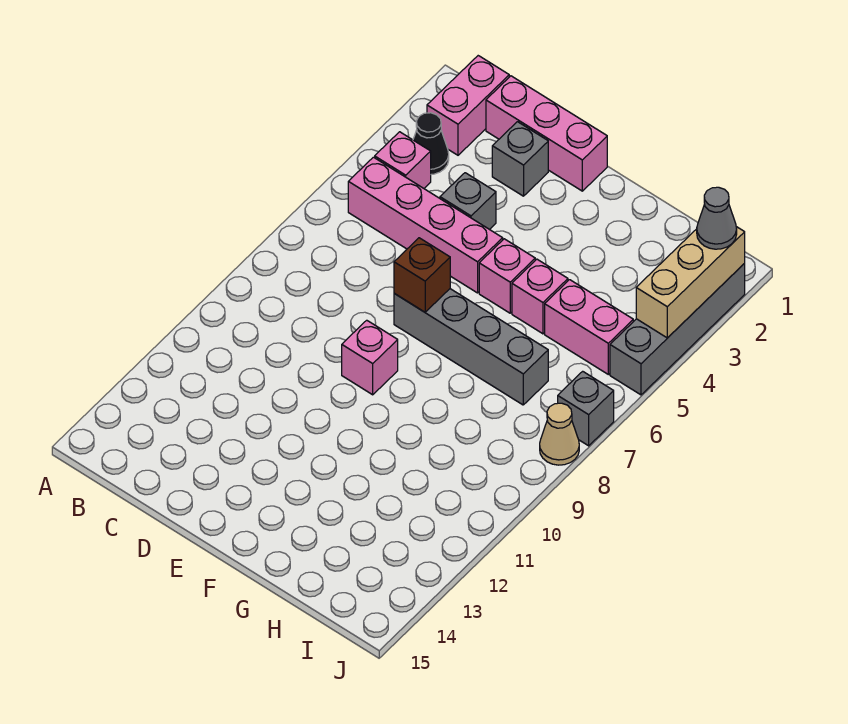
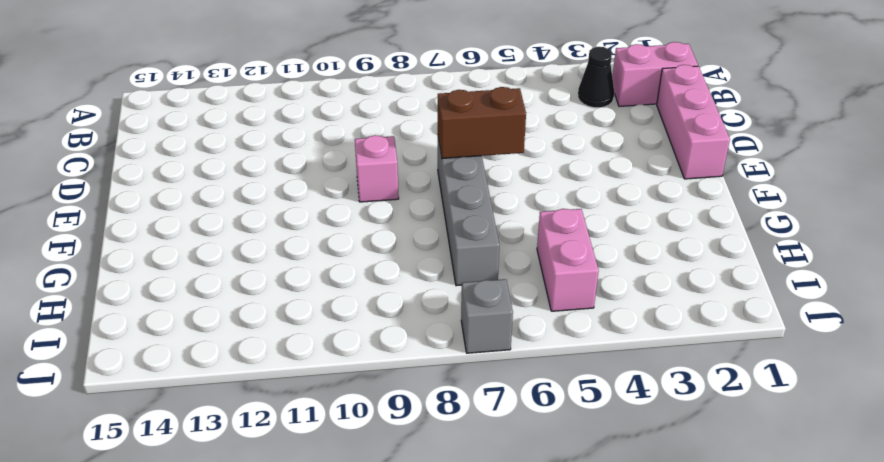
brown 1x2 brick [438,87,526,158] -> brown 1x1 brick [394,238,450,312]
none -> pink 1x1 brick [375,132,431,188]
none -> pink 1x4 brick [348,157,503,293]
none -> grey 1x1 brick [492,122,548,196]

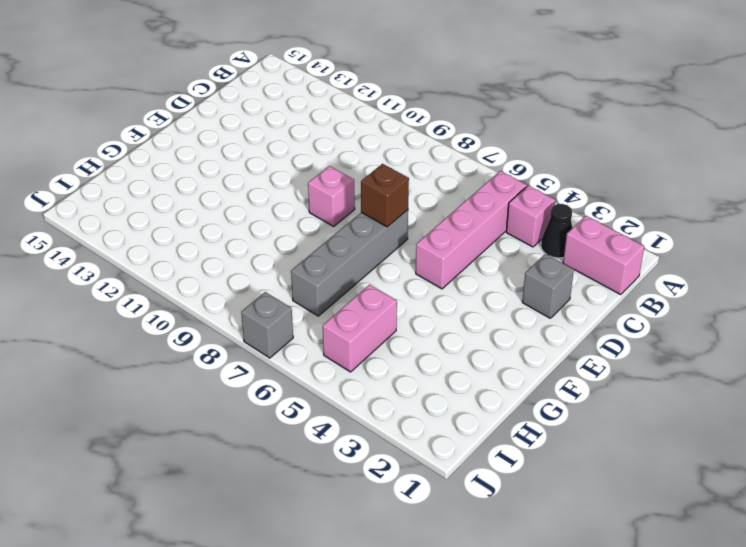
none -> pink 1x3 brick [486,76,607,191]
none -> grey 1x1 brick [440,173,496,229]
none -> pink 1x1 brick [479,239,535,313]

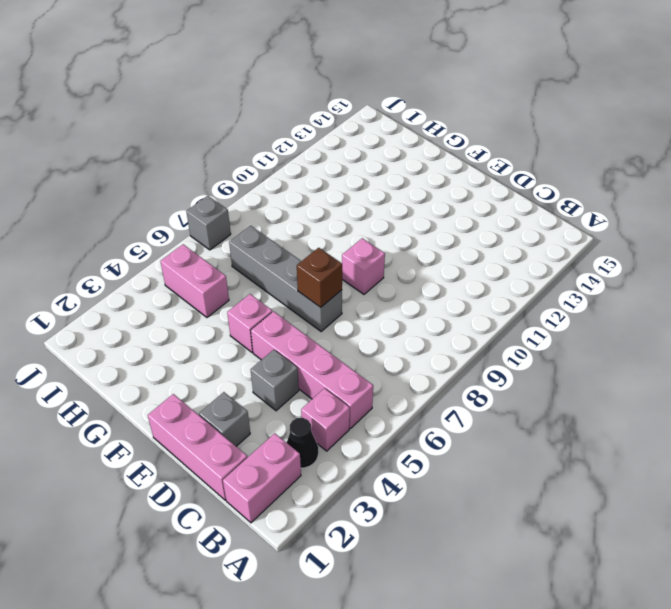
none -> pink 1x1 brick [512,259,568,334]
none -> grey 1x4 brick [610,263,745,395]
none -> tan 1x1 cone [540,403,579,465]

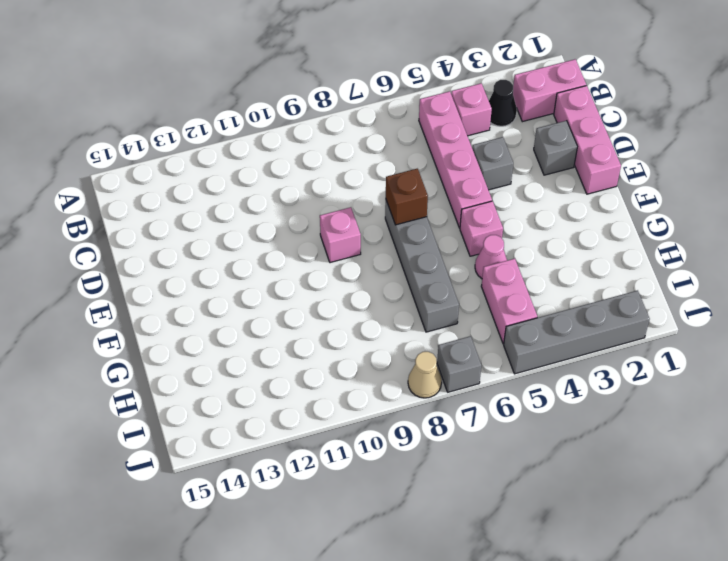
pink 1x1 cone [475,235,507,279] -> pink 1x1 brick [512,259,568,334]
none -> tan 1x3 brick [636,227,745,338]
none -> grey 1x1 cone [697,187,737,249]

